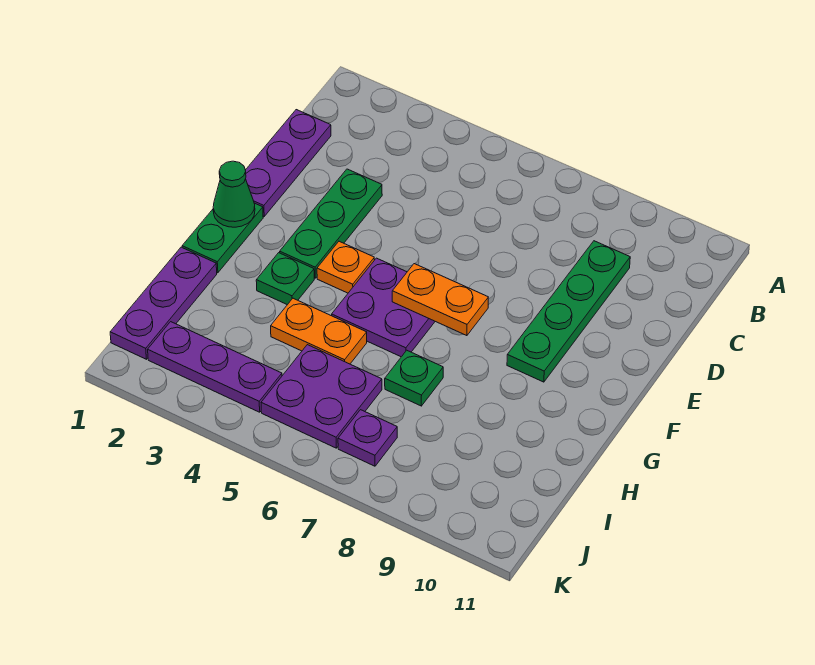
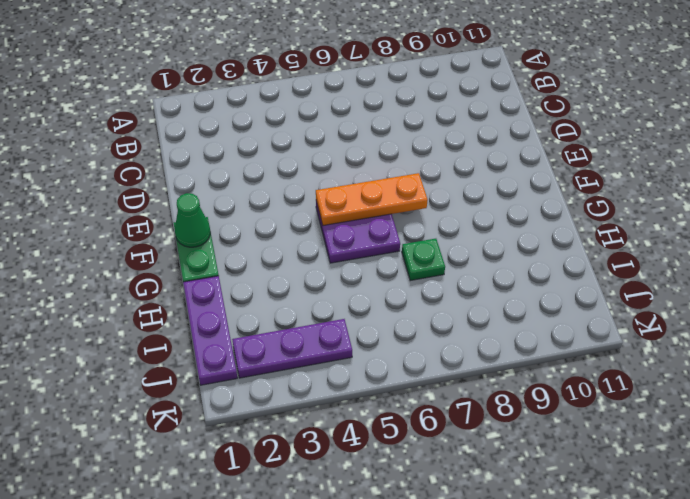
orange 1x3 plate [316,173,428,226] -> orange 1x2 plate [392,264,488,336]
none -> purple 1x3 plate [245,110,331,216]
none -> green 1x4 plate [507,241,630,382]
none -> green 1x3 plate [280,169,382,278]

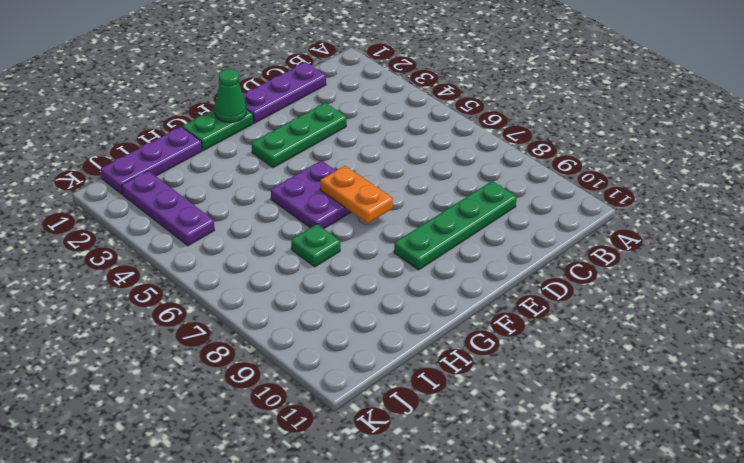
none -> orange 1x1 plate [317,241,374,293]
none -> green 1x1 plate [256,253,314,305]
none -> orange 1x2 plate [271,298,367,364]

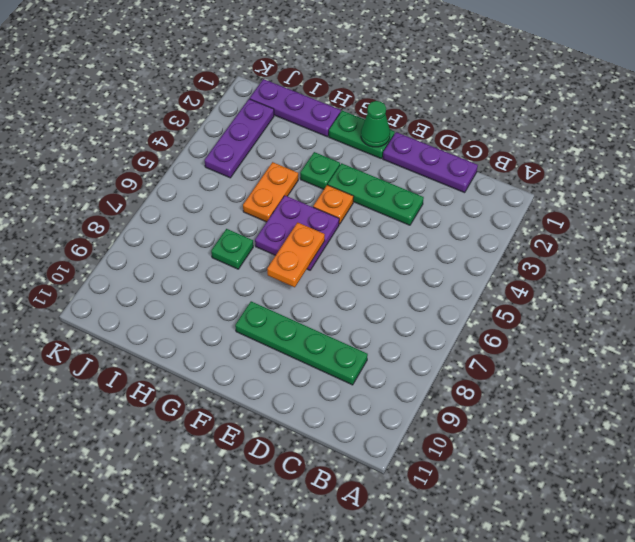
none -> purple 2x2 plate [261,345,382,448]
none -> purple 1x1 plate [338,410,397,466]

